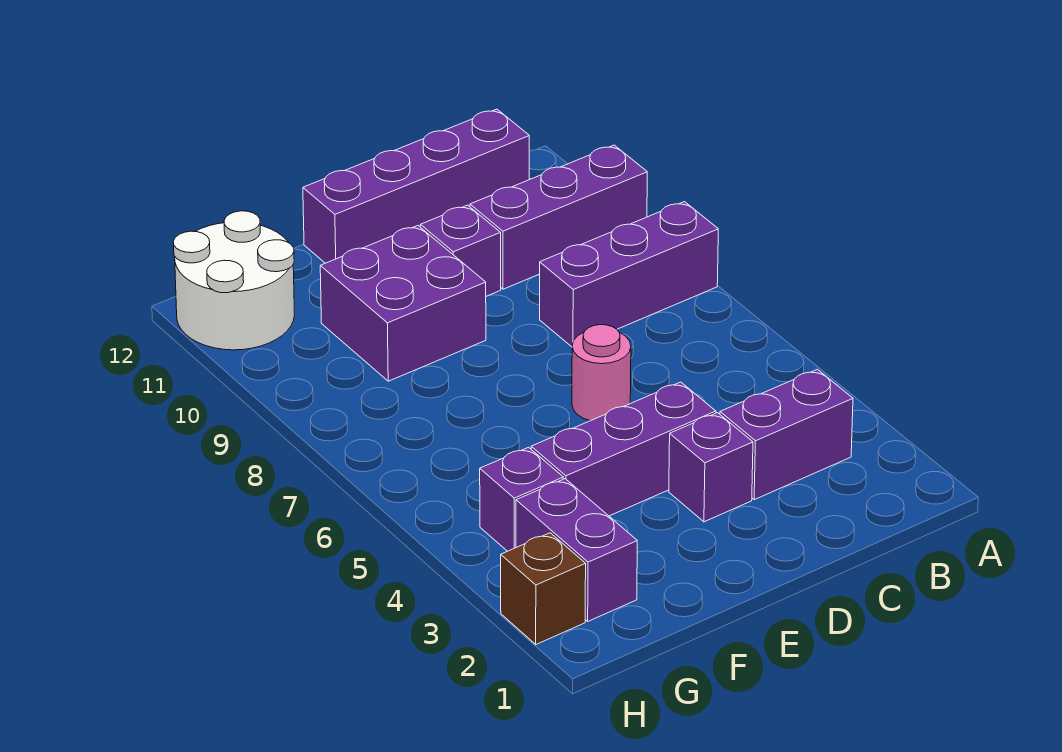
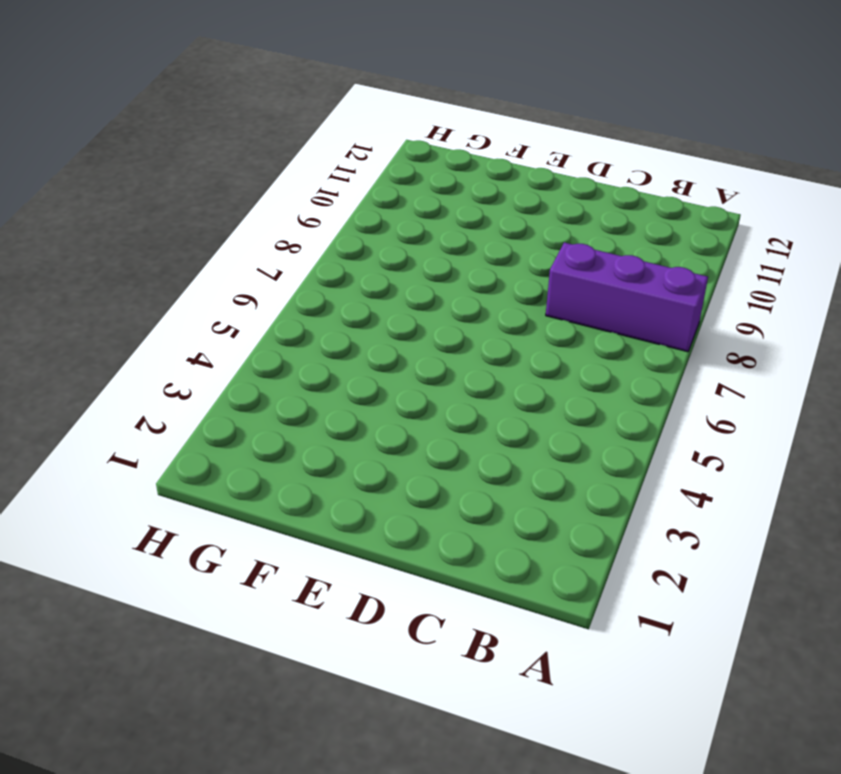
none -> purple 1x3 brick [470,145,647,289]
none -> purple 1x2 brick [720,369,853,500]
none -> purple 1x4 brick [303,109,529,263]

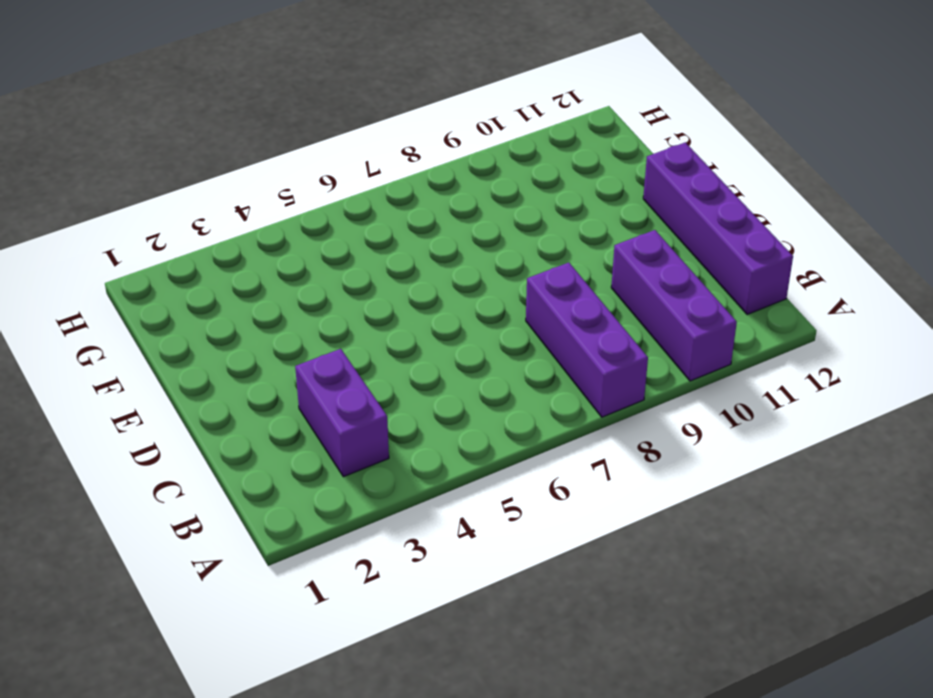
none -> purple 1x1 brick [669,413,753,522]
none -> purple 1x3 brick [531,382,716,516]
none -> pink 1x1 round brick [572,325,631,421]

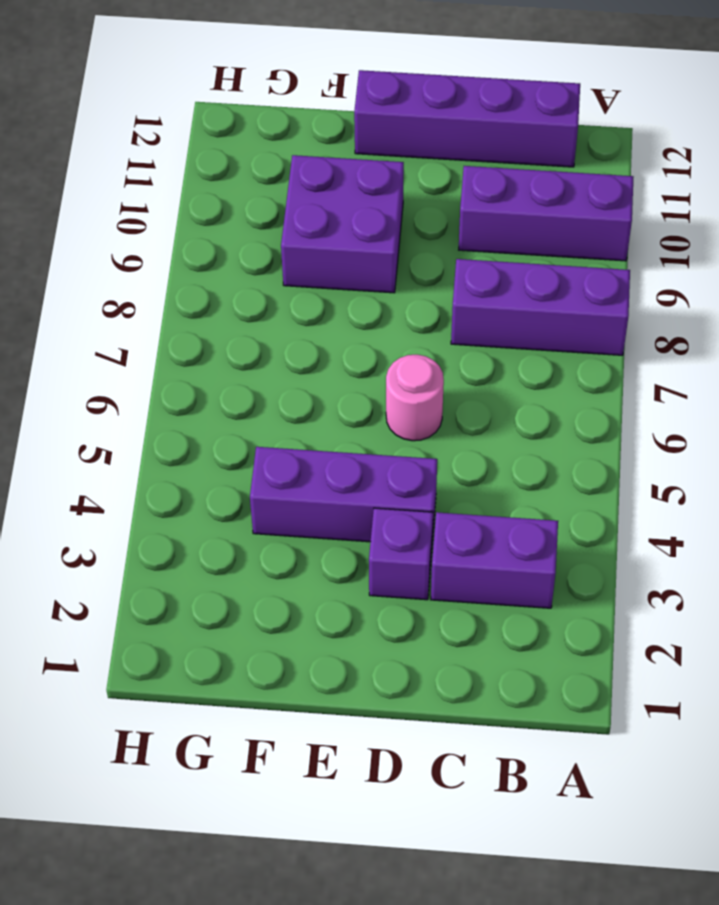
none -> purple 1x1 brick [420,205,501,296]
none -> purple 1x2 brick [516,479,637,621]
none -> purple 1x1 brick [480,447,563,551]

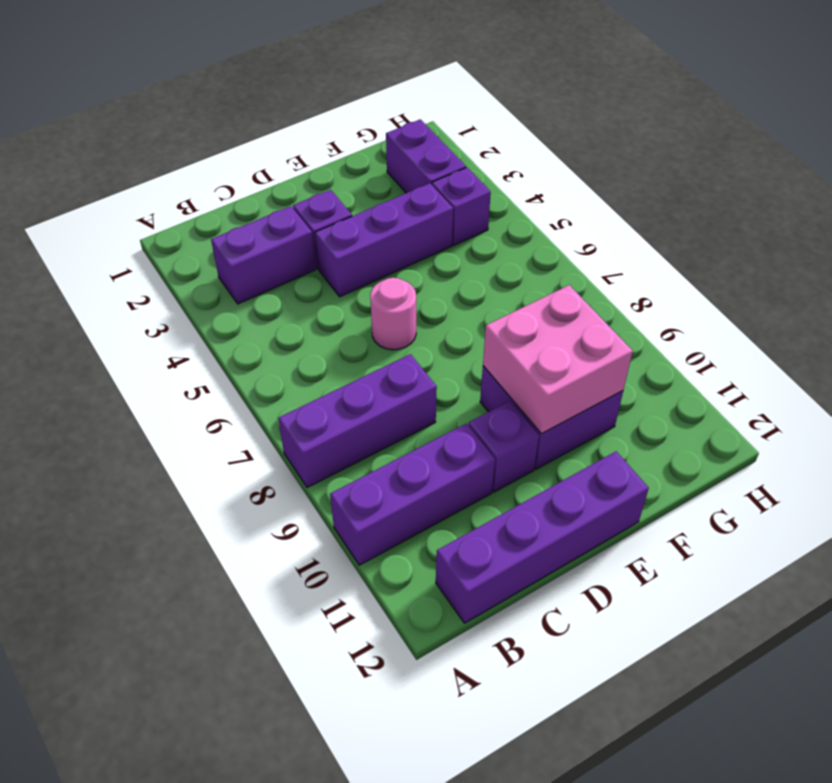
pink 2x2 brick [483,285,633,434] -> none
none -> white 2x2 round brick [173,211,295,350]
none -> brown 1x1 brick [501,533,586,644]

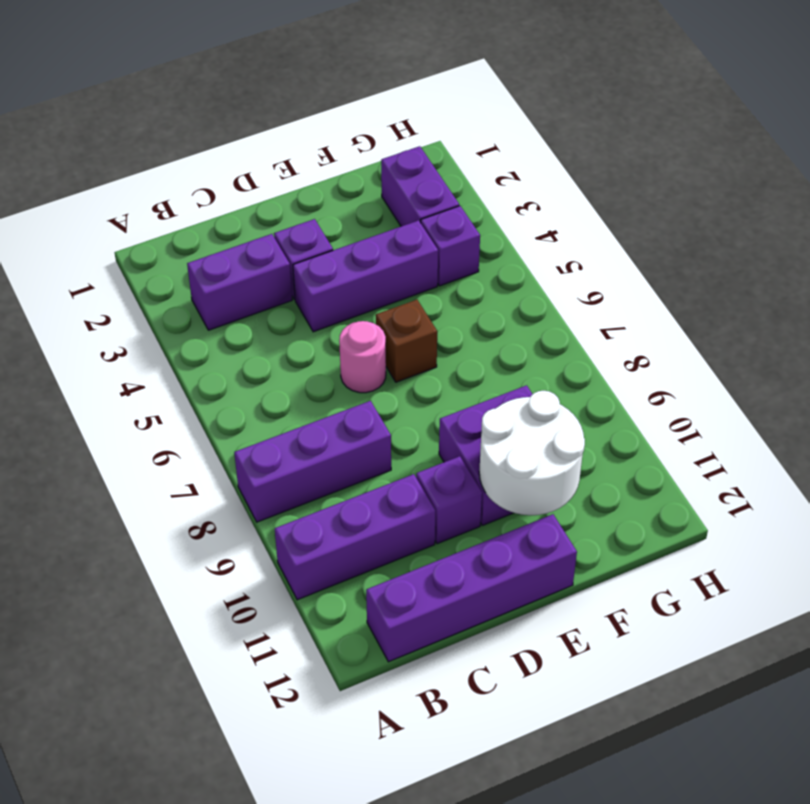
brown 1x1 brick [376,299,437,382] -> brown 1x1 brick moved to [501,533,586,644]
white 2x2 round brick [479,391,585,515] -> white 2x2 round brick moved to [173,211,295,350]

